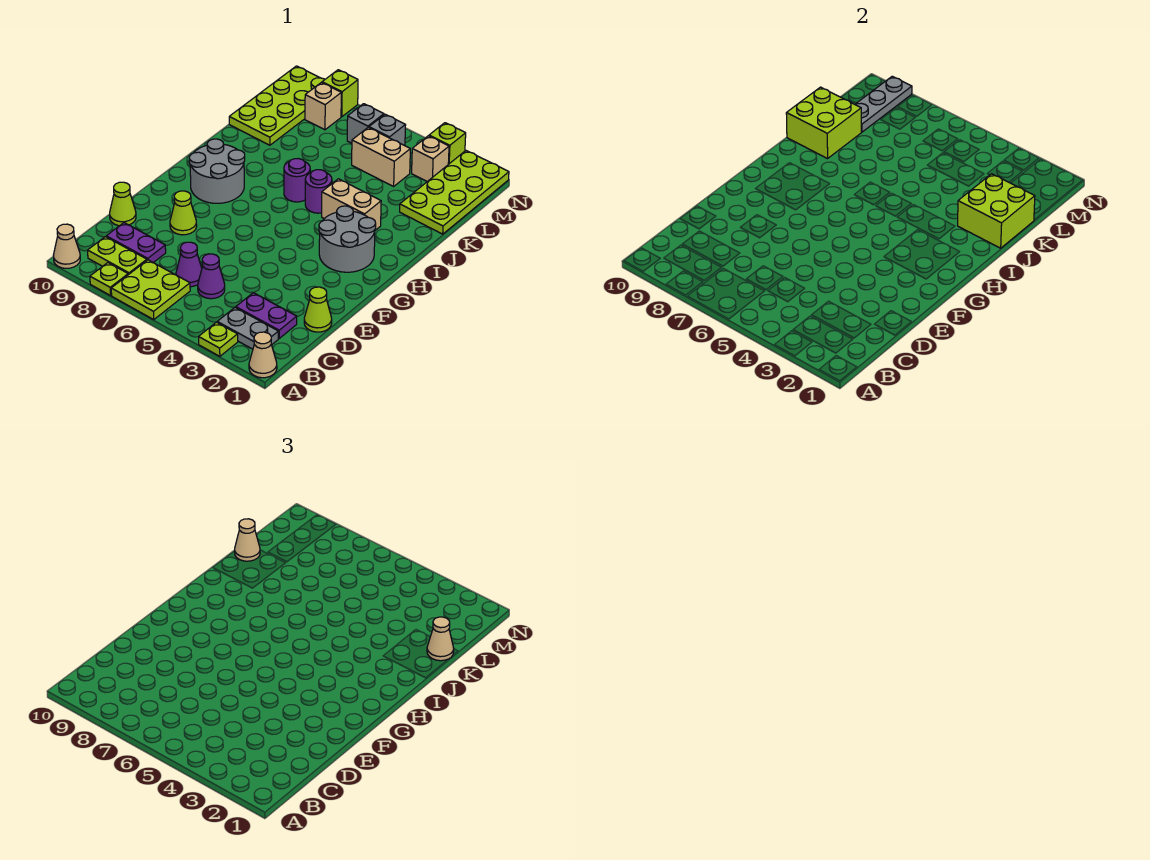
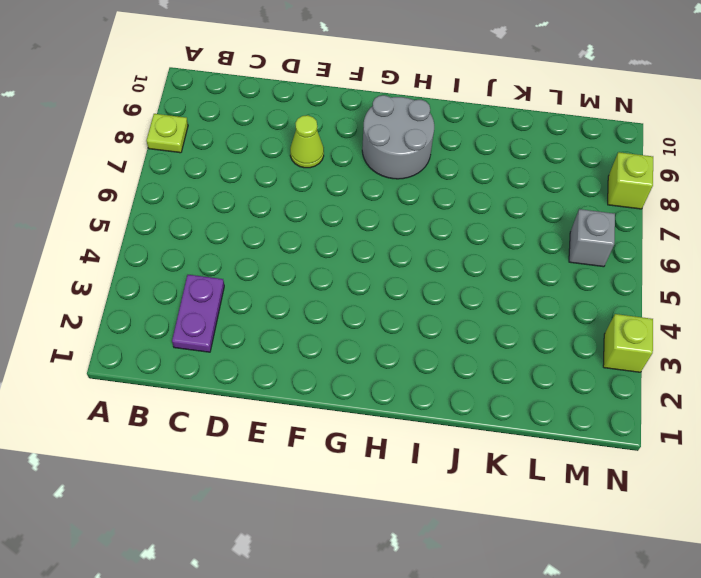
none -> tan 1x1 cone [249,332,277,378]
none -> lime 1x1 plate [199,322,238,356]
none -> lime 2x2 plate [111,260,190,319]
none -> tan 1x1 cone [53,224,80,268]

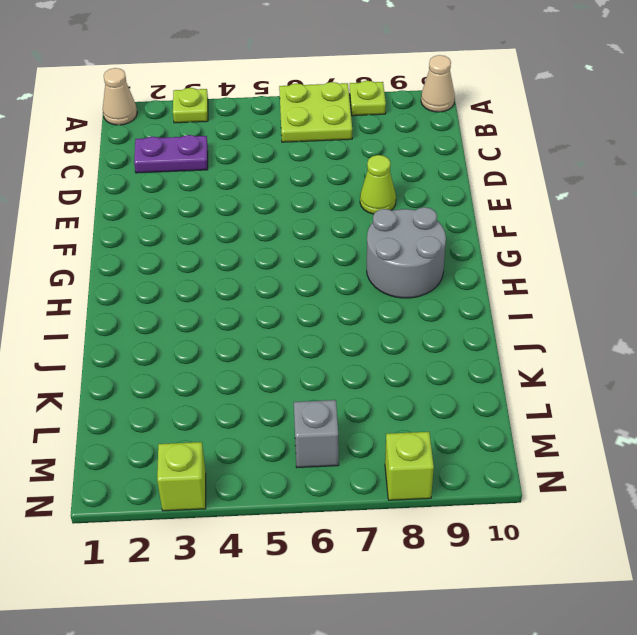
none -> grey 1x2 plate [217,308,278,349]
none -> lime 1x2 plate [88,237,147,275]
none -> purple 1x1 cone [198,254,225,299]
none -> purple 1x1 cone [176,242,202,287]

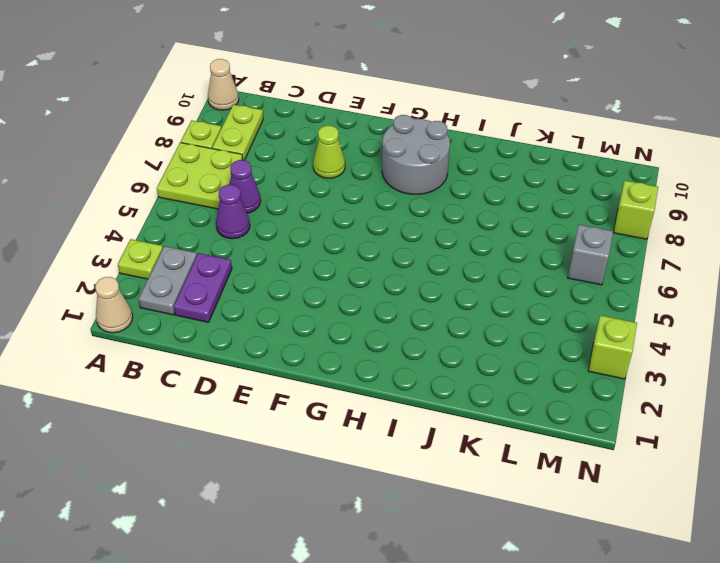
none -> purple 1x2 plate [106,223,166,263]
none -> lime 1x1 cone [304,287,332,332]
none -> lime 1x1 cone [110,182,136,226]
none -> grey 2x2 round brick [319,206,376,272]

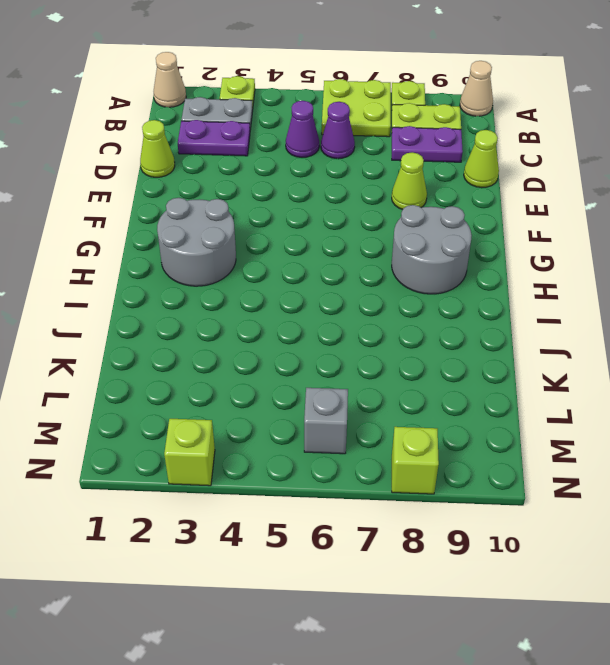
none -> tan 1x2 brick [322,179,381,230]
none -> purple 1x1 round brick [305,170,332,213]
none -> purple 1x1 round brick [284,159,310,202]
none -> lime 2x4 plate [400,151,509,234]

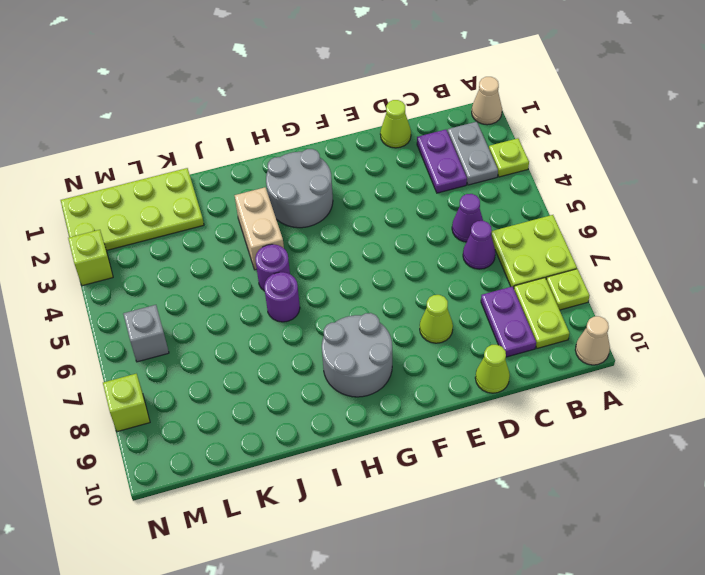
none -> lime 2x4 plate [229,66,325,145]
none -> tan 1x2 brick [352,127,410,186]
none -> tan 1x1 brick [412,136,449,182]
none -> grey 1x1 brick [369,114,406,146]

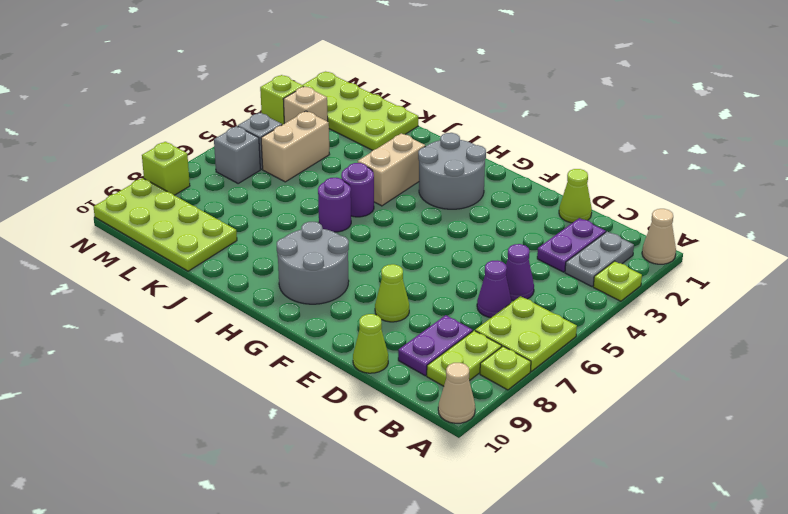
none -> tan 1x1 brick [305,83,341,130]
none -> lime 2x2 brick [958,174,1035,248]
none -> lime 2x2 brick [786,87,861,159]
none -> grey 1x3 plate [855,76,912,132]

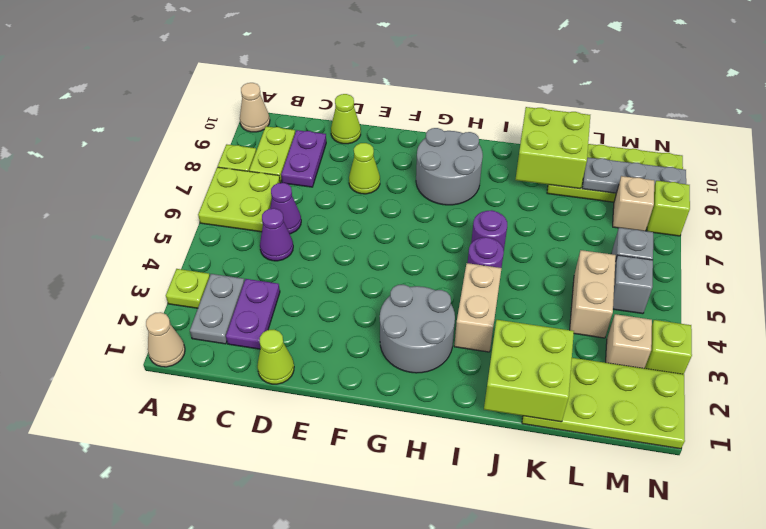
none -> tan 1x1 cone [427,617,454,661]
none -> tan 1x1 cone [235,519,260,561]

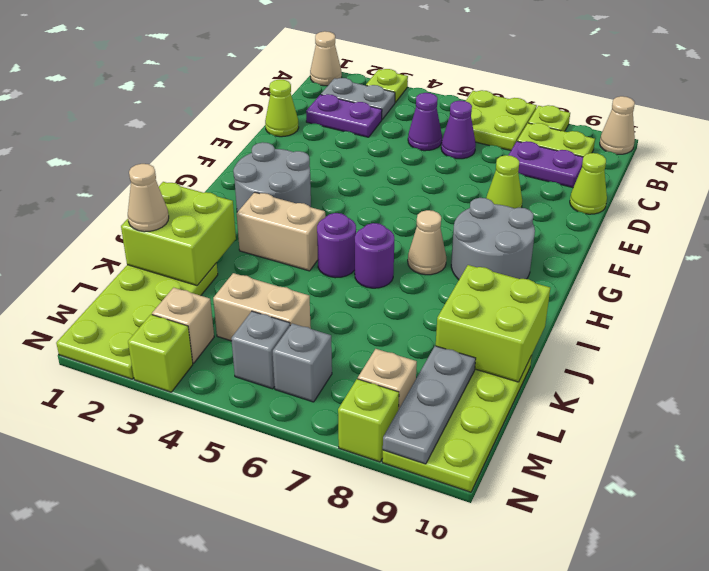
tan 1x1 cone [408,210,446,275] -> tan 1x1 cone moved to [235,519,260,561]

